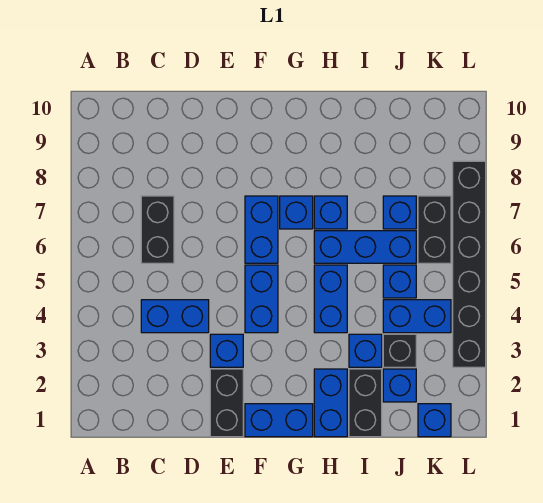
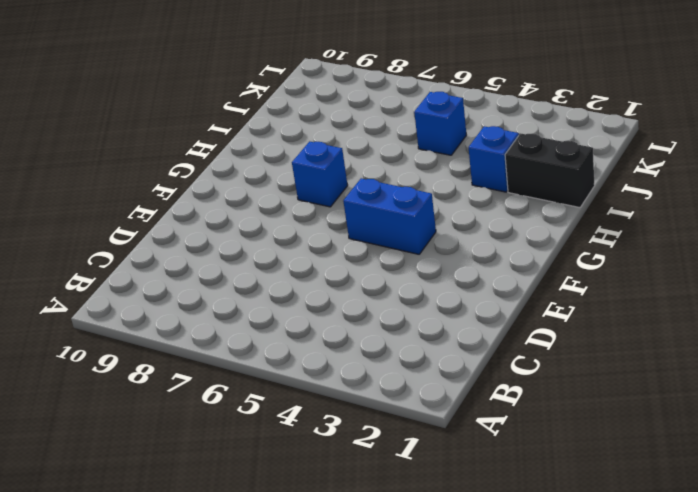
none -> blue 1x2 brick [141,300,209,333]
none -> black 1x2 brick [141,196,174,263]
none -> black 1x2 brick [210,369,243,437]

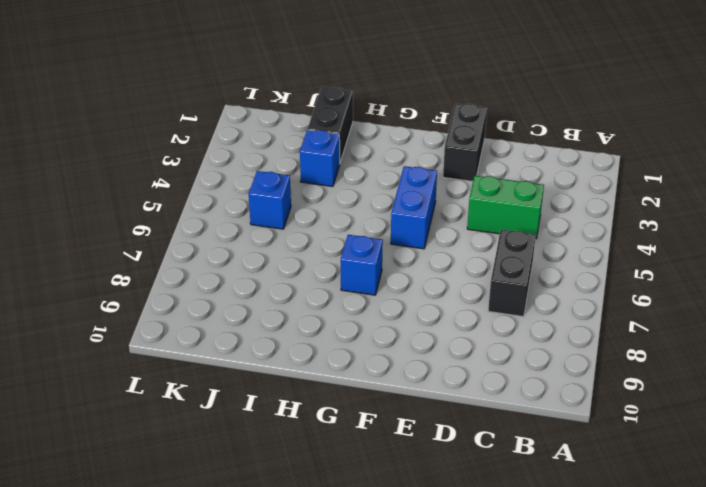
green 1x2 brick [467,176,544,239] -> blue 1x2 brick [141,300,209,333]
none -> blue 1x1 brick [210,334,243,367]
none -> blue 1x2 brick [245,404,313,437]
none -> blue 1x2 brick [245,196,278,263]

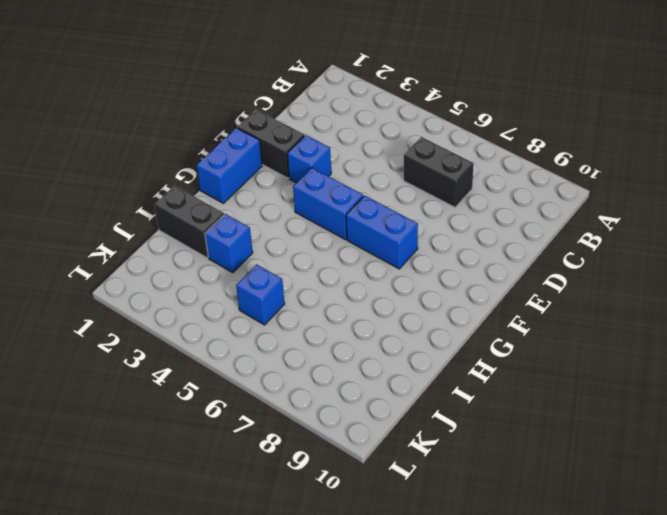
none -> blue 1x2 brick [141,300,209,333]
none -> blue 1x1 brick [280,196,313,229]
none -> blue 1x2 brick [314,369,347,437]

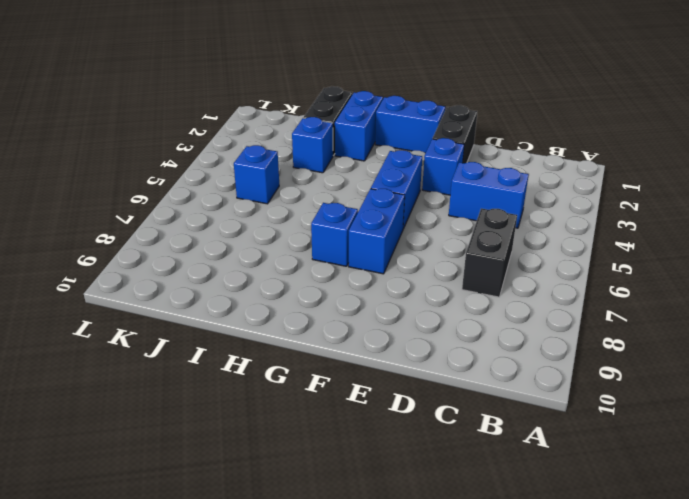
none -> blue 1x2 brick [314,265,347,333]
none -> blue 1x3 brick [314,231,416,263]
none -> blue 1x1 brick [314,196,347,229]

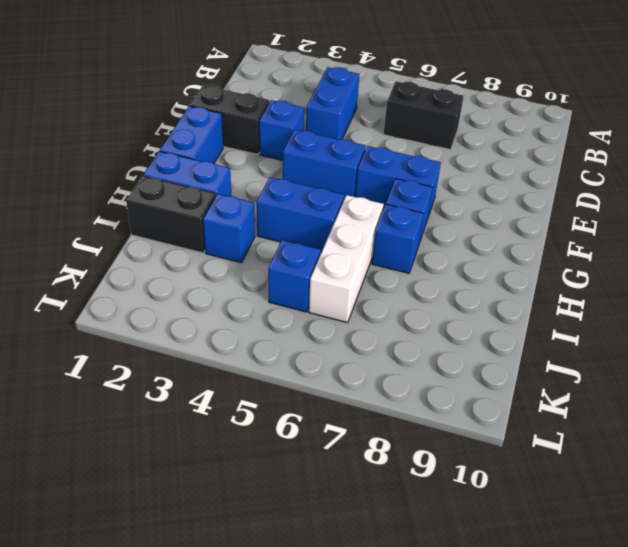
white 1x3 brick [309,195,384,323] -> blue 1x3 brick [314,231,416,263]
none -> blue 1x1 brick [383,369,416,402]
none -> black 1x1 brick [383,334,416,367]
none -> blue 1x2 brick [383,300,451,333]

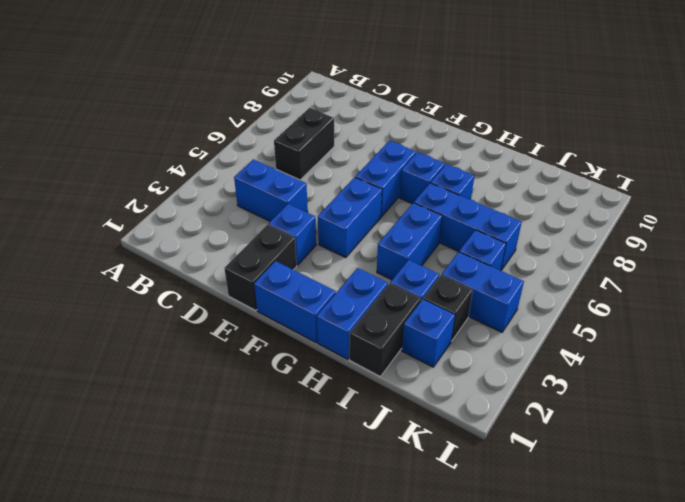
none -> blue 1x1 brick [383,196,416,229]
none -> blue 1x1 brick [418,404,451,437]
none -> black 1x2 brick [418,196,451,263]

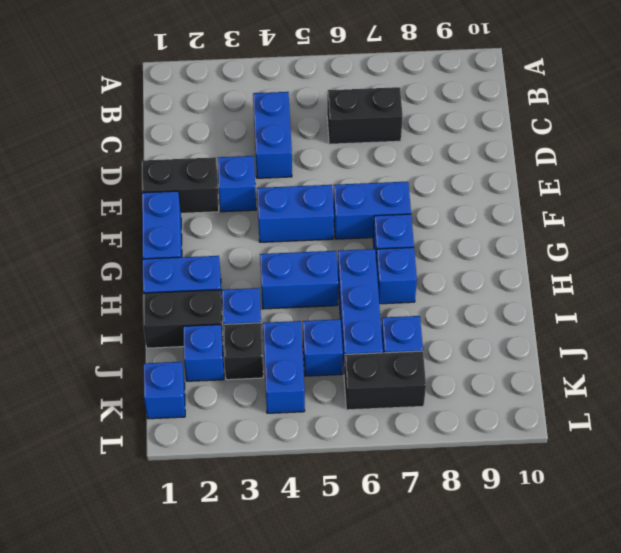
none -> black 1x6 brick [453,161,486,367]

